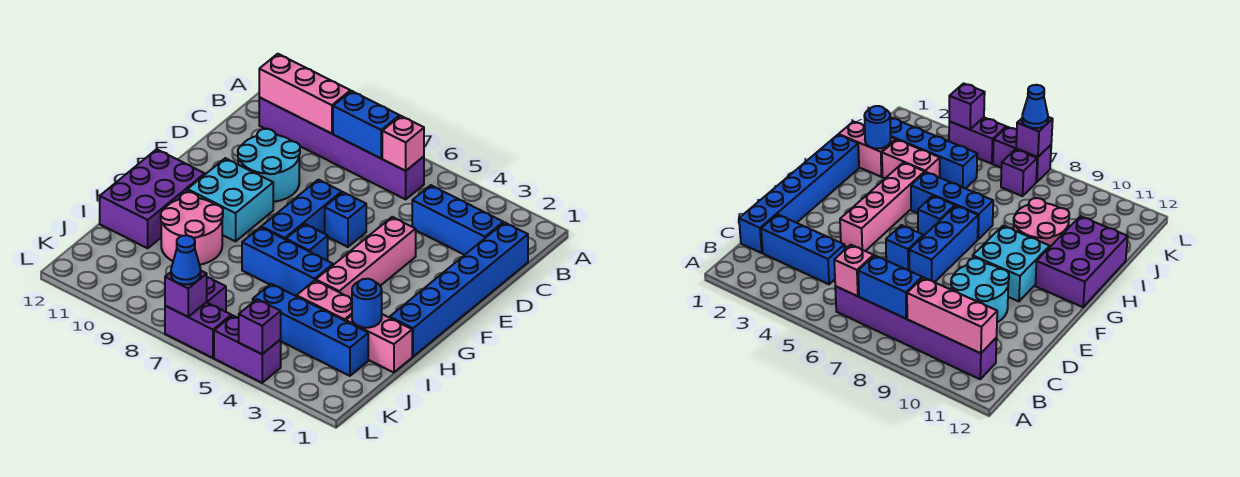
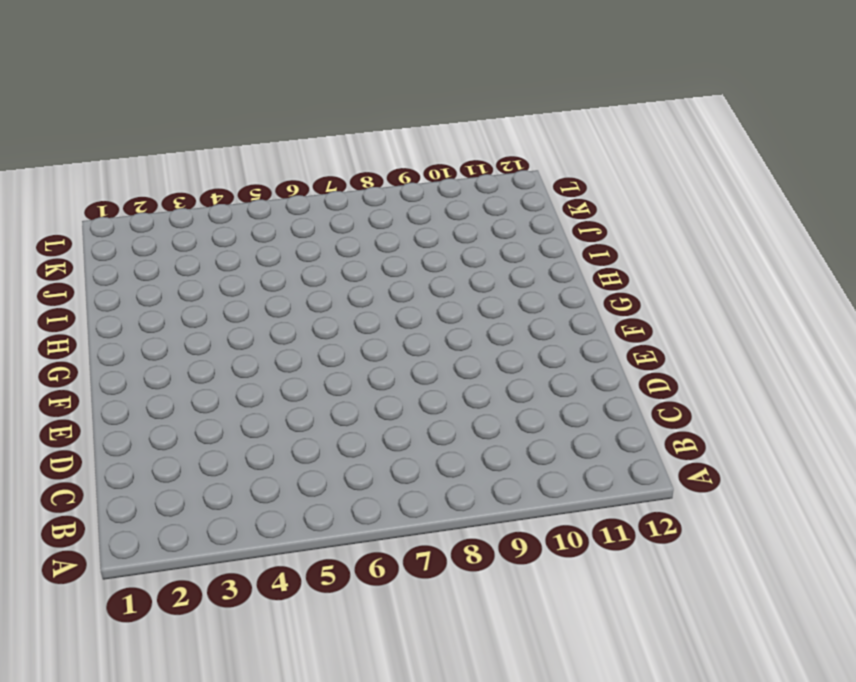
none -> purple 1x6 brick [259,98,424,199]
none -> blue 1x6 brick [390,222,528,357]
none -> blue 1x3 brick [412,185,503,255]

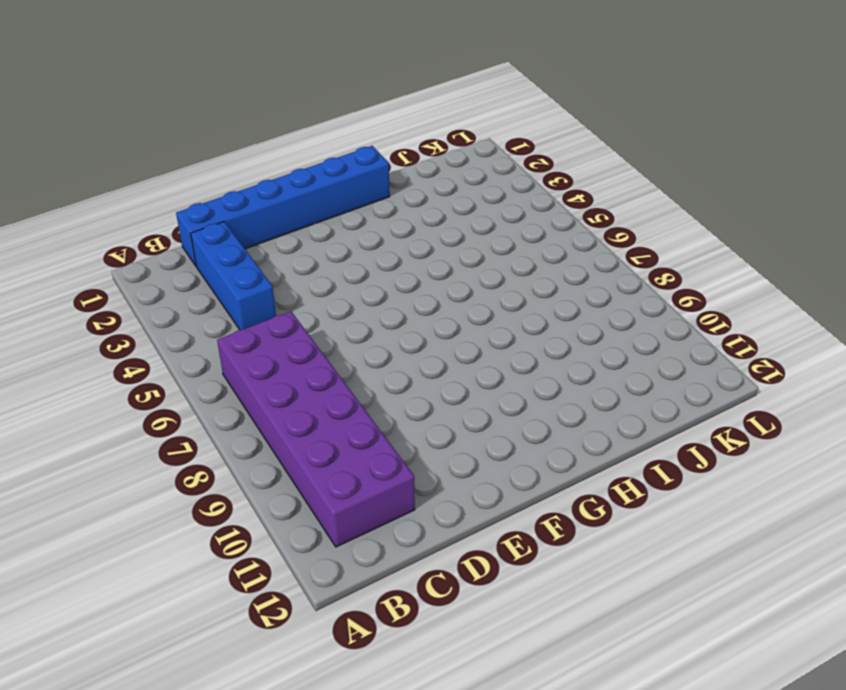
purple 2x6 brick [217,311,415,547] -> purple 1x6 brick [259,98,424,199]
none -> cyan 2x2 round brick [238,129,300,202]
none -> pink 1x4 brick [316,217,416,299]
none -> blue 1x1 brick [325,192,366,247]

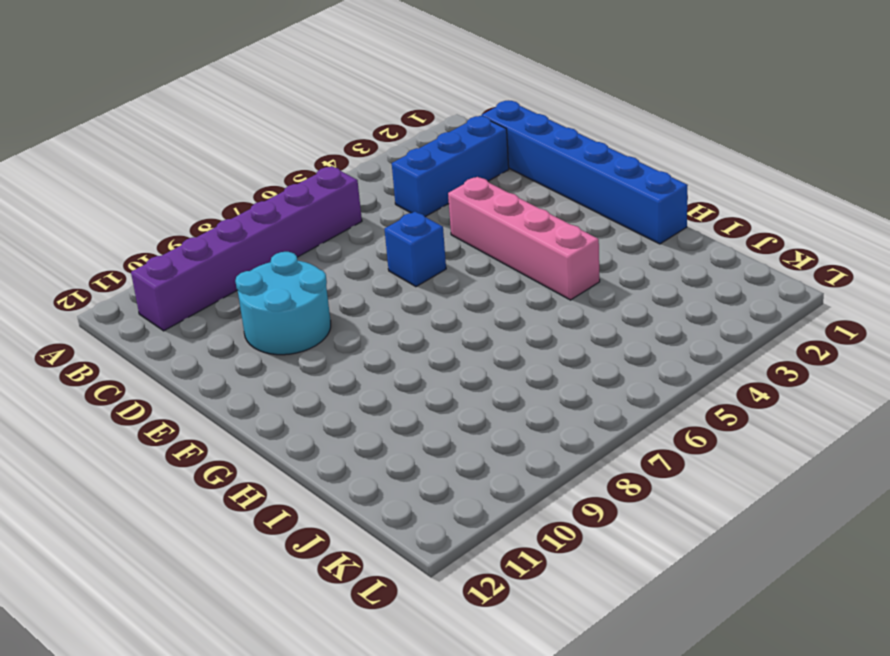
none -> blue 1x3 brick [261,180,342,240]
none -> cyan 2x2 brick [188,158,273,241]
none -> blue 1x1 brick [286,224,328,261]

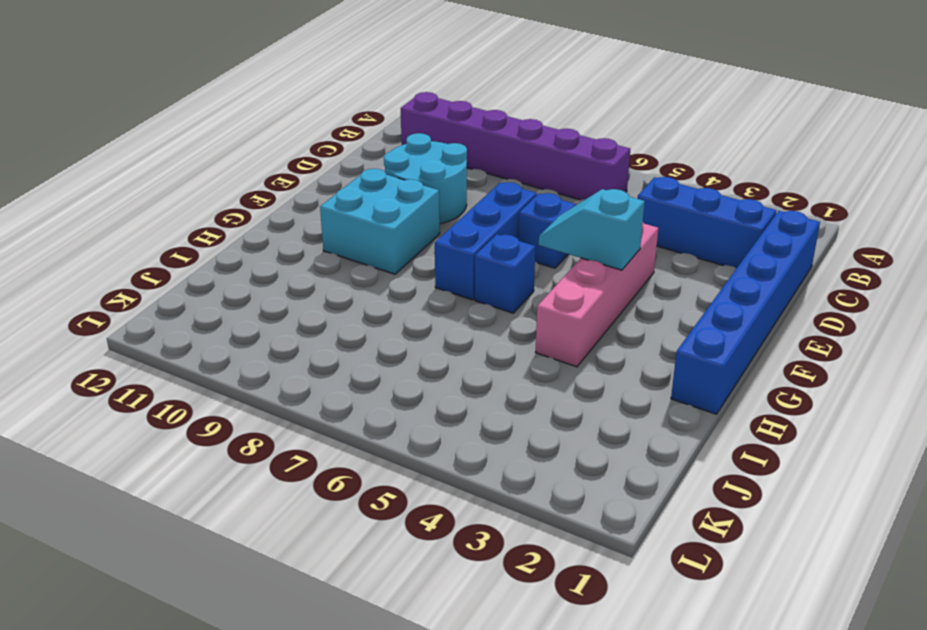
cyan 1x2 slope [539,189,645,270] -> none
none -> purple 2x3 brick [100,149,205,248]
none -> blue 1x3 brick [242,227,333,296]
none -> pink 2x2 round brick [161,192,223,265]

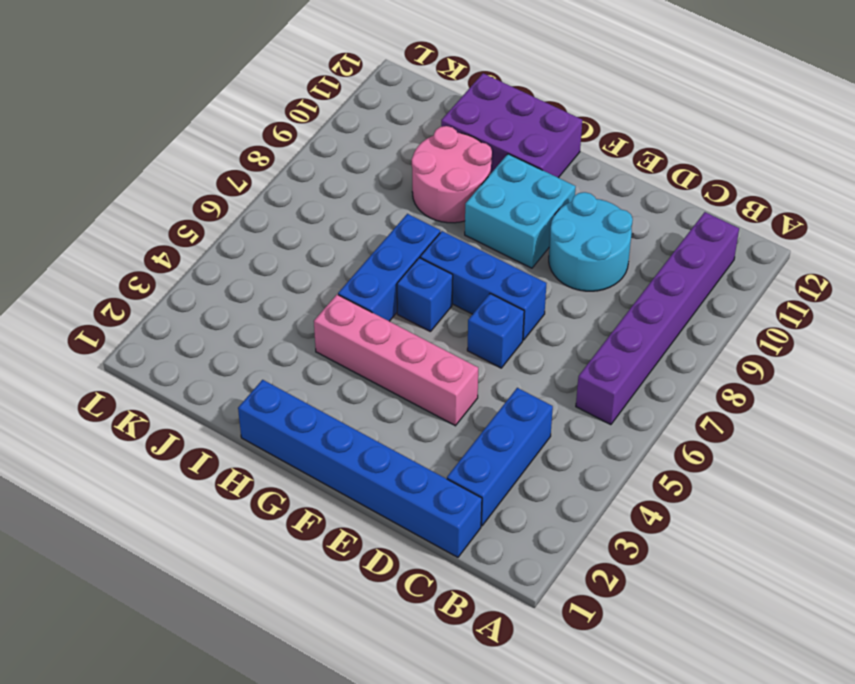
none -> pink 1x2 brick [346,314,412,373]
none -> pink 1x2 brick [297,280,352,321]
none -> blue 1x4 brick [253,284,368,376]

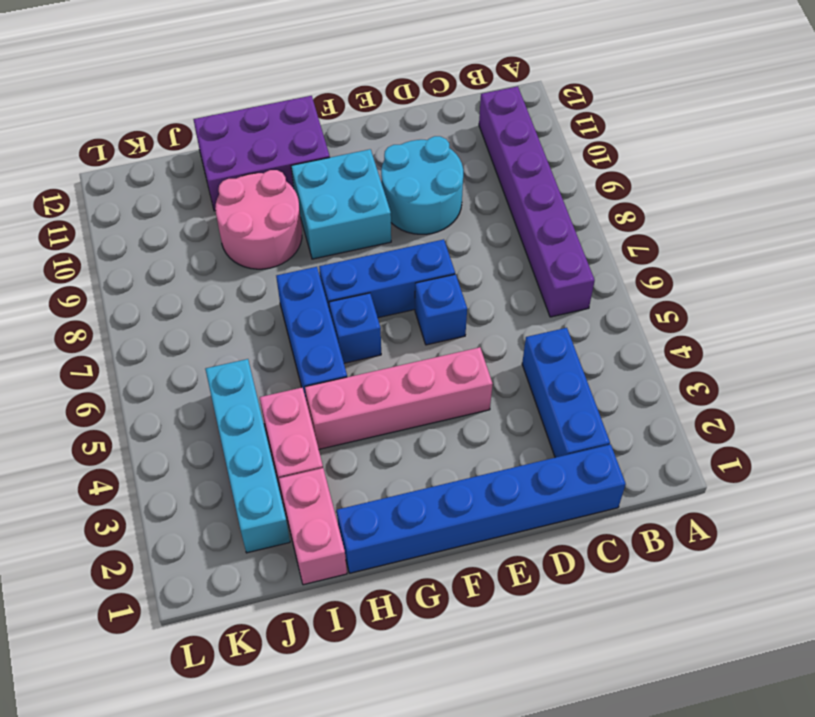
cyan 1x4 brick [205,359,290,553] -> blue 1x4 brick [253,284,368,376]
none -> purple 1x1 brick [207,277,226,312]
none -> purple 1x2 brick [214,315,281,383]
none -> purple 1x2 brick [165,302,231,358]

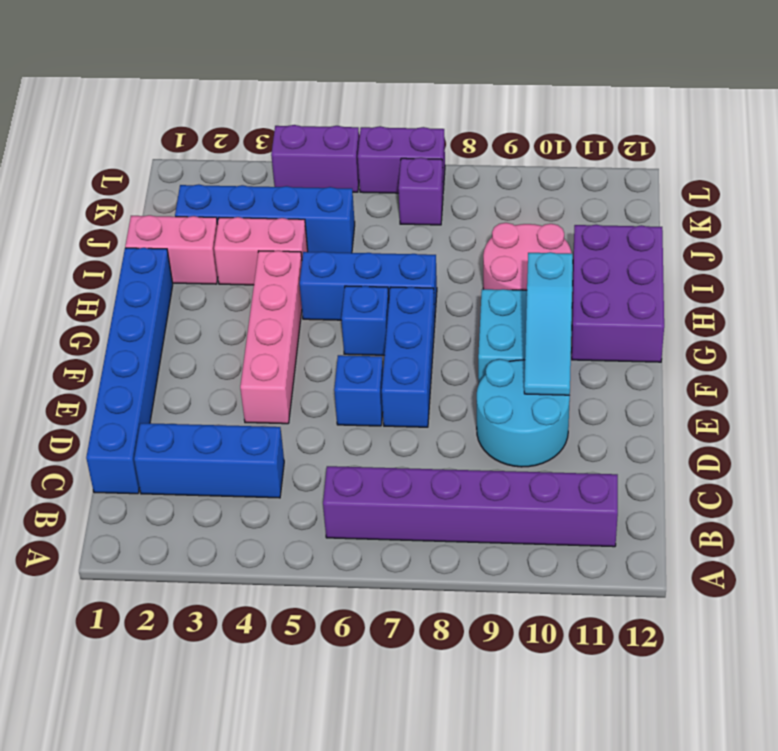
cyan 1x3 slope [524,252,573,395] -> none
none -> pink 1x1 brick [382,116,424,171]
none -> blue 1x2 brick [333,91,400,158]
none -> pink 1x3 brick [259,54,350,134]

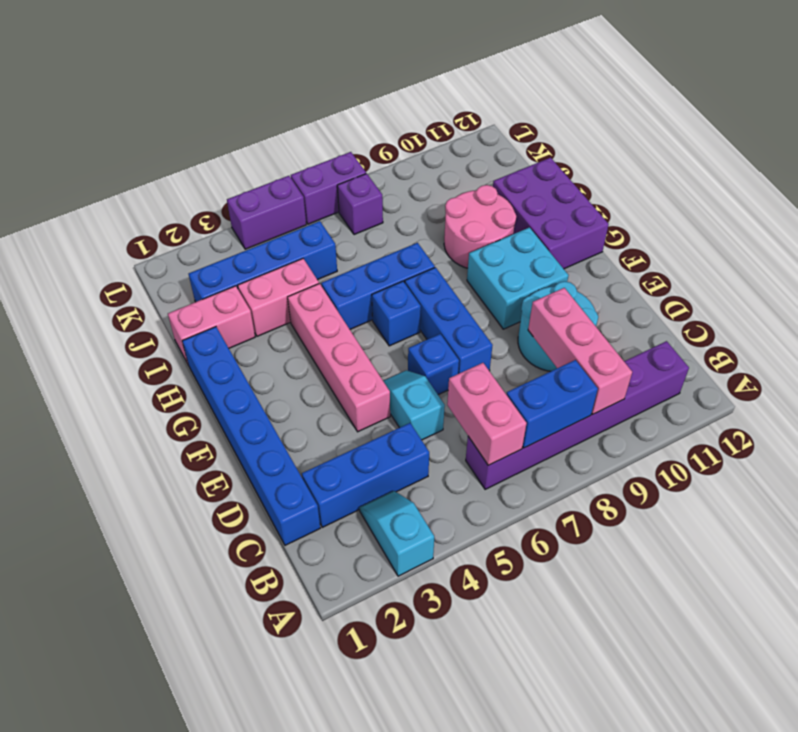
cyan 1x2 slope [360,491,434,576] -> none
pink 1x2 brick [447,363,527,465] -> pink 1x1 brick [382,116,424,171]
pink 1x3 brick [528,288,632,414] -> pink 1x3 brick turned to [259,54,350,134]
cyan 1x2 slope [383,370,445,440] -> none
none -> blue 1x1 round brick [352,279,382,328]
none -> purple 1x1 brick [239,299,281,354]
none -> purple 1x1 brick [165,271,207,317]

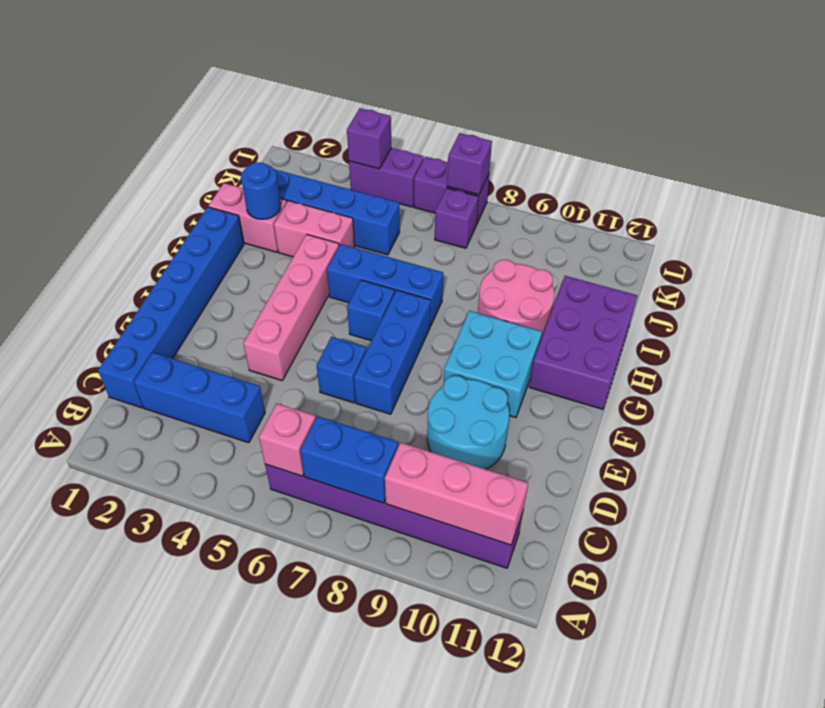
none -> blue 1x1 cone [171,235,201,284]

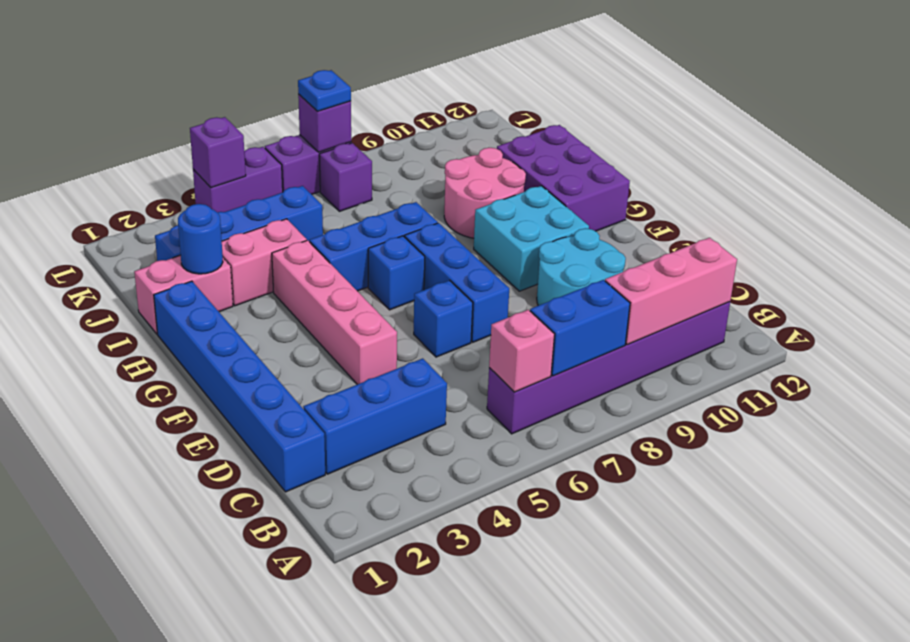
blue 1x1 plate [298,70,351,111] -> blue 1x1 cone [171,235,201,284]

